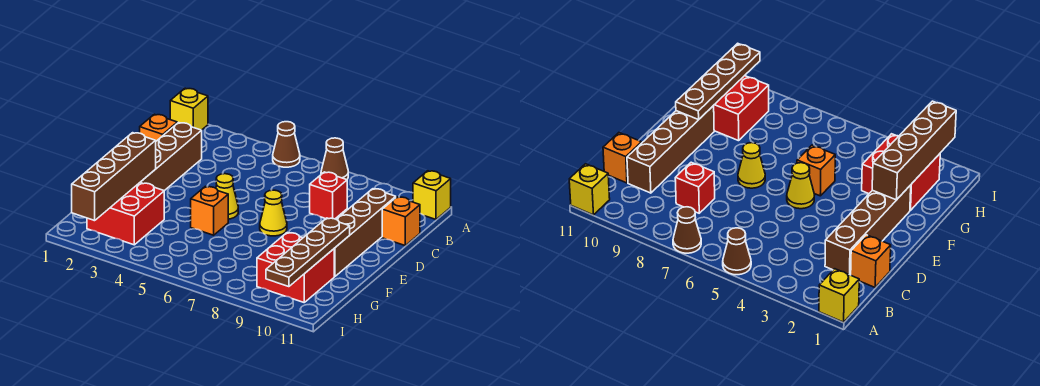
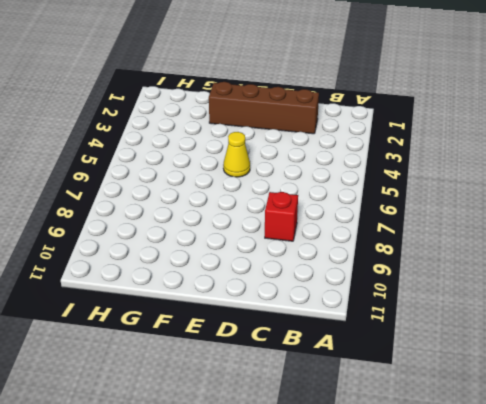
none -> yellow 1x1 brick [170,88,208,130]
none -> brown 1x1 cone [273,122,300,167]
none -> brown 1x1 cone [321,138,348,180]

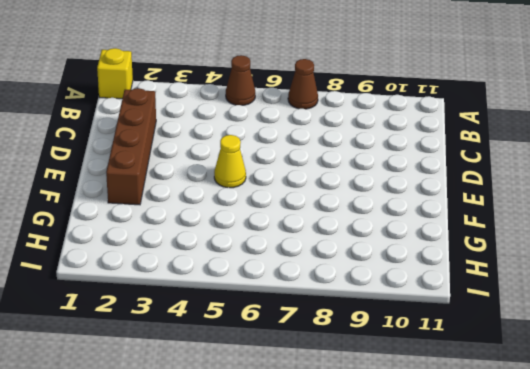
none -> yellow 1x1 brick [413,171,451,219]
none -> orange 1x1 brick [140,114,177,141]
none -> red 1x1 brick [310,172,347,219]

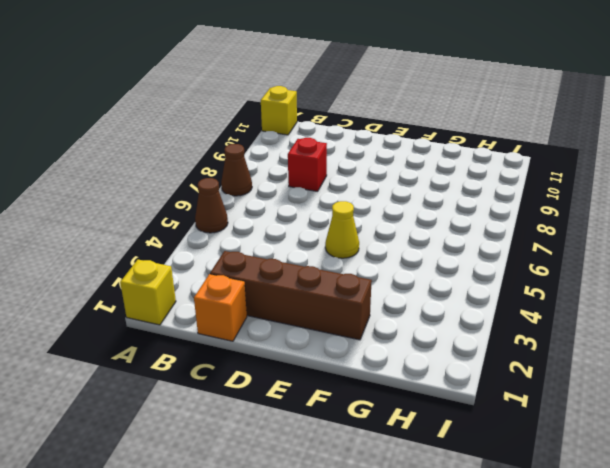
none -> brown 1x4 brick [334,189,396,276]
none -> orange 1x1 brick [382,197,420,245]
none -> yellow 1x1 cone [260,190,287,236]

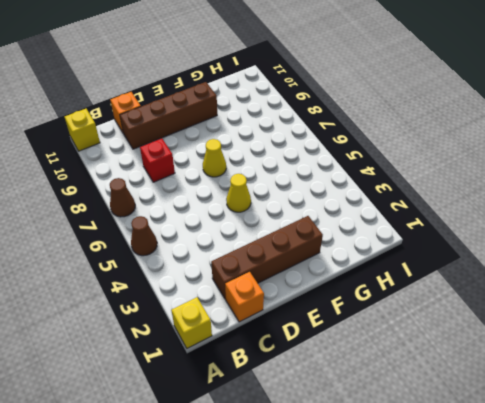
none -> orange 1x1 brick [191,186,228,235]
none -> red 2x2 brick [87,183,164,245]
none -> red 2x2 brick [257,233,334,302]

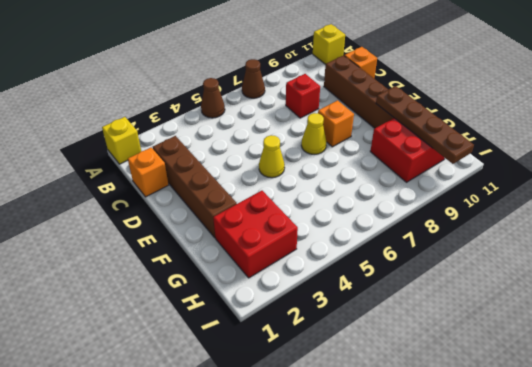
orange 1x1 brick [318,100,354,147] -> orange 1x1 brick moved to [191,186,228,235]
none -> brown 1x4 brick [72,133,156,221]

